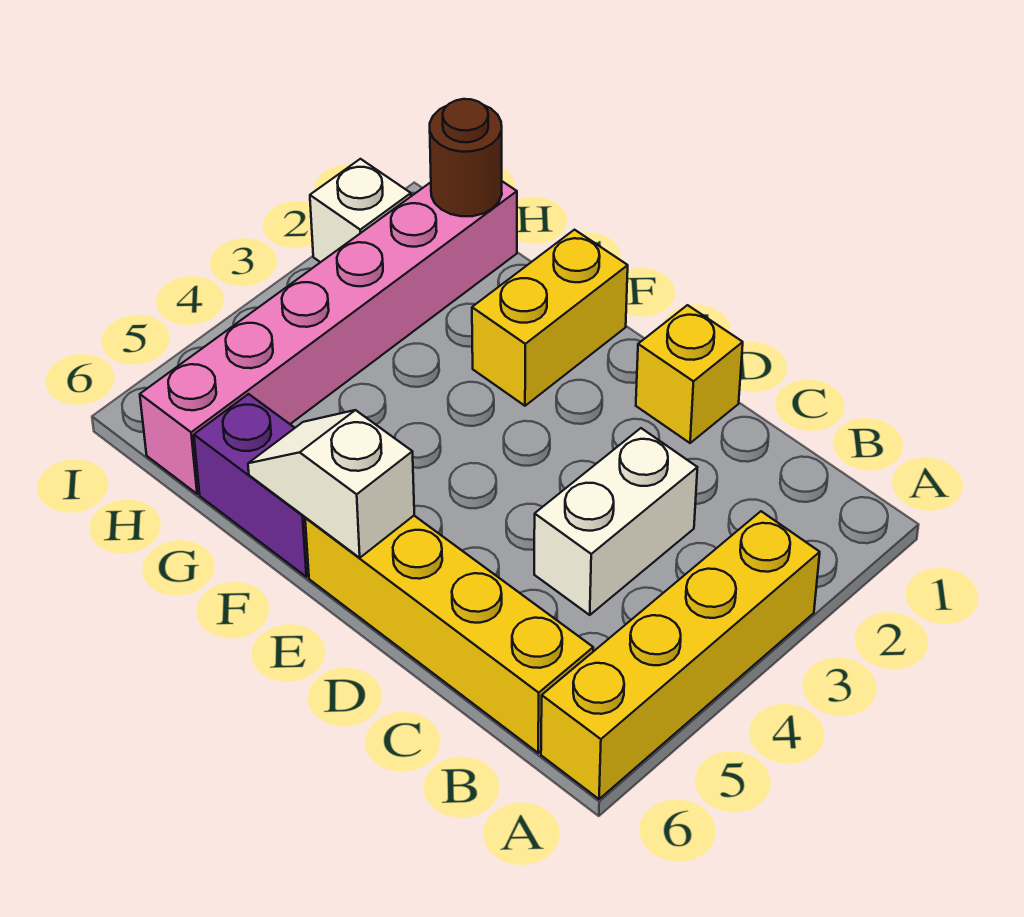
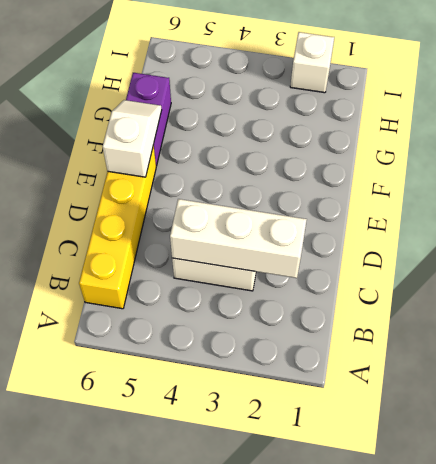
white 1x3 brick [170,199,307,278] -> none
none -> yellow 1x4 brick [541,511,820,799]
none -> yellow 1x1 brick [636,305,743,443]

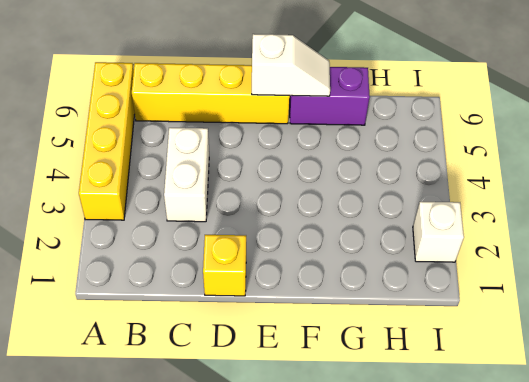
none -> yellow 1x2 brick [472,230,628,406]
none -> pink 1x6 brick [140,181,517,494]

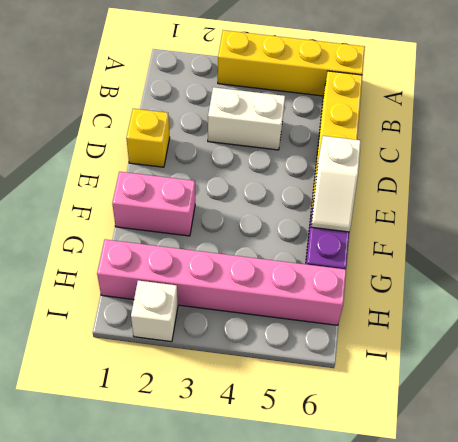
pink 1x2 brick [112,172,195,236] -> yellow 1x2 brick [472,230,628,406]
none -> brown 1x1 round brick [430,99,502,216]

